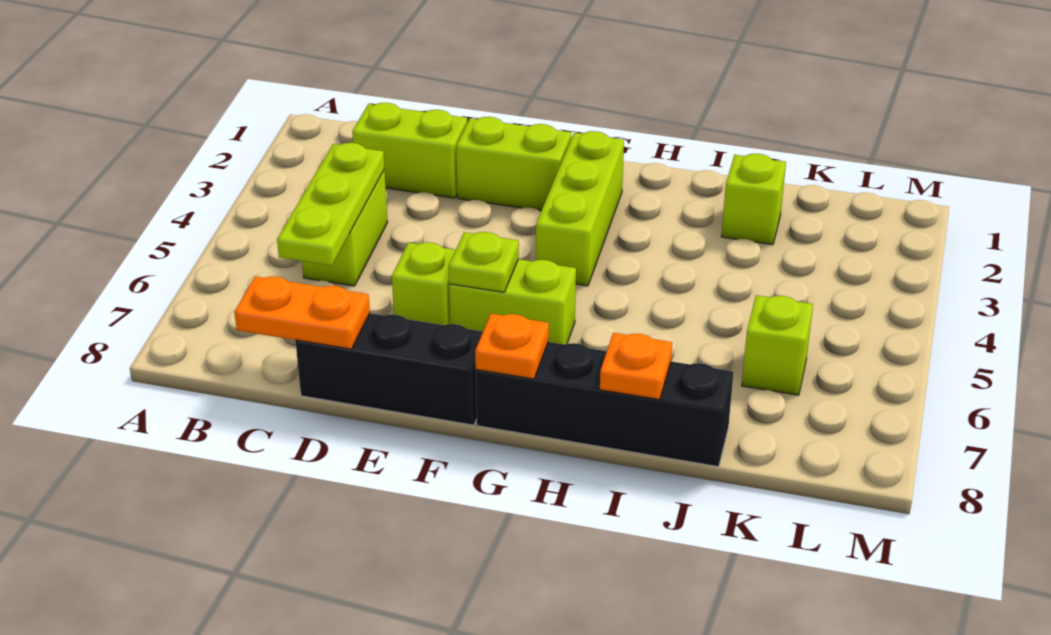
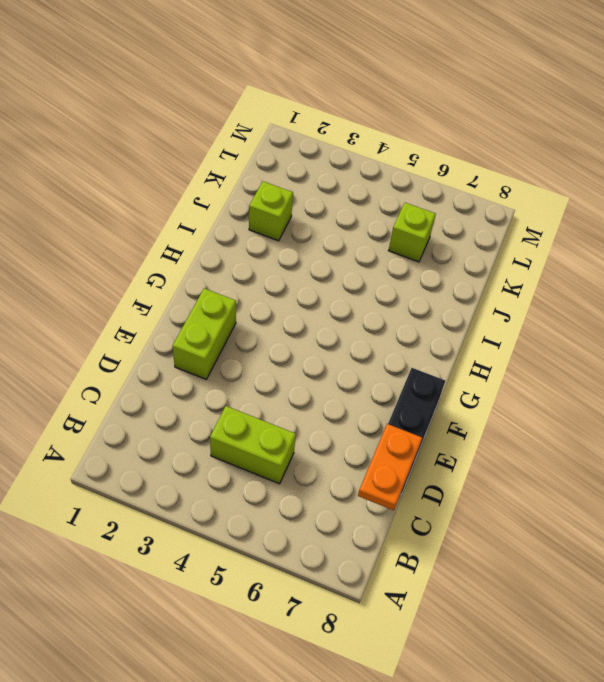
none -> lime 1x2 brick [352,103,467,198]
none -> lime 1x1 brick [392,242,455,325]
none -> lime 1x2 brick [449,259,576,345]

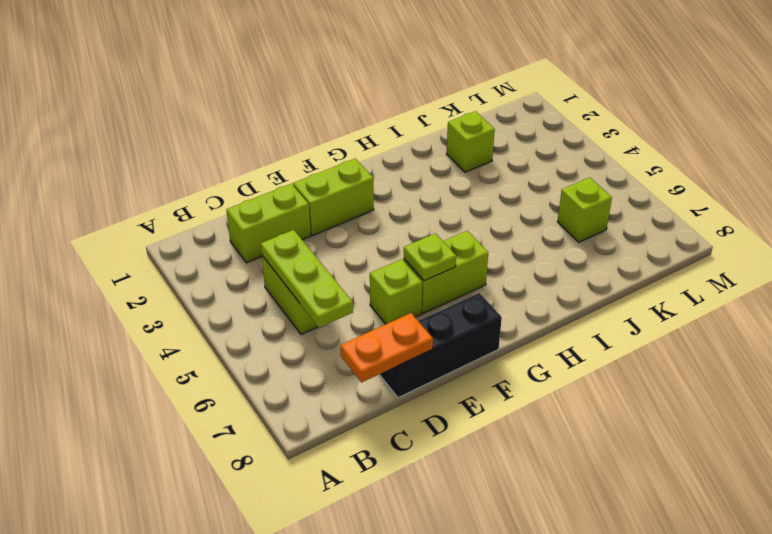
none -> lime 1x3 brick [536,131,624,286]
none -> black 1x4 brick [476,342,734,467]
none -> orange 1x1 plate [475,314,549,379]

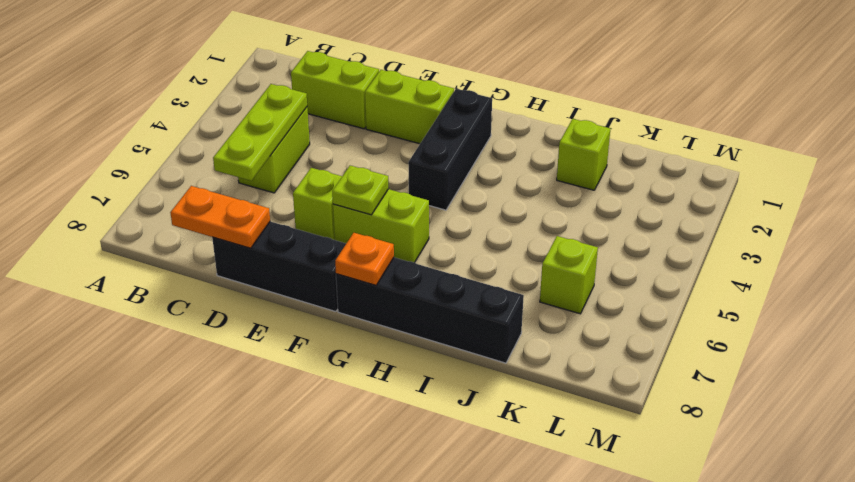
black 1x3 brick [408,89,492,210] -> lime 1x3 brick [536,131,624,286]
none -> orange 1x1 plate [600,333,672,400]

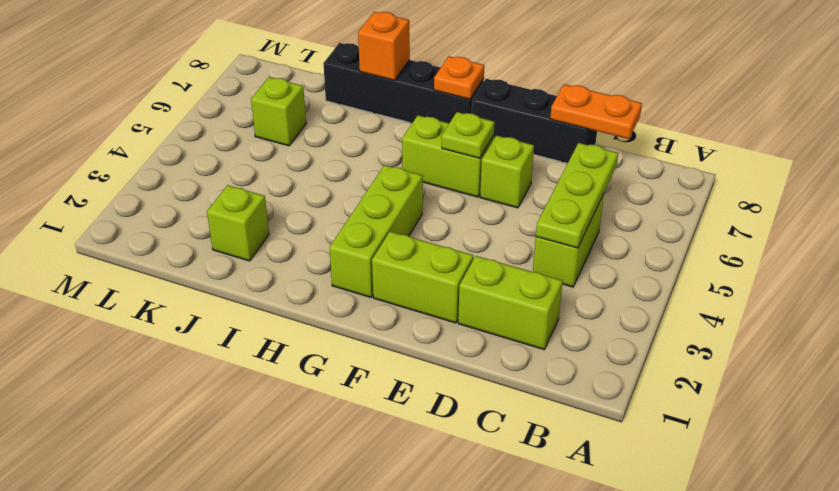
orange 1x1 brick [358,12,410,80] -> orange 1x1 plate [600,333,672,400]

